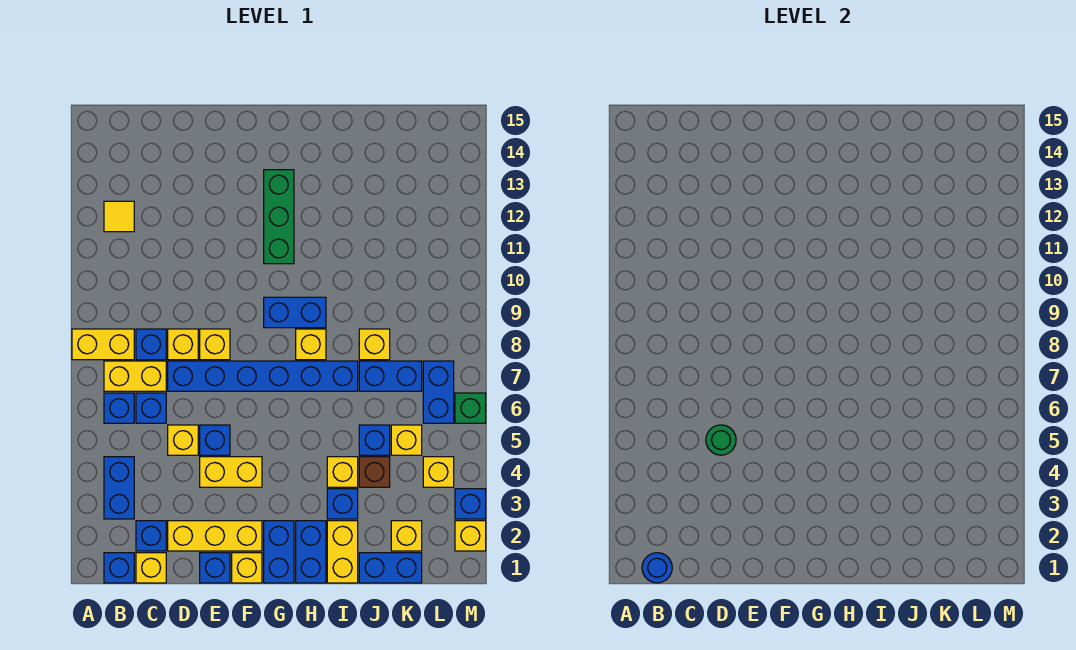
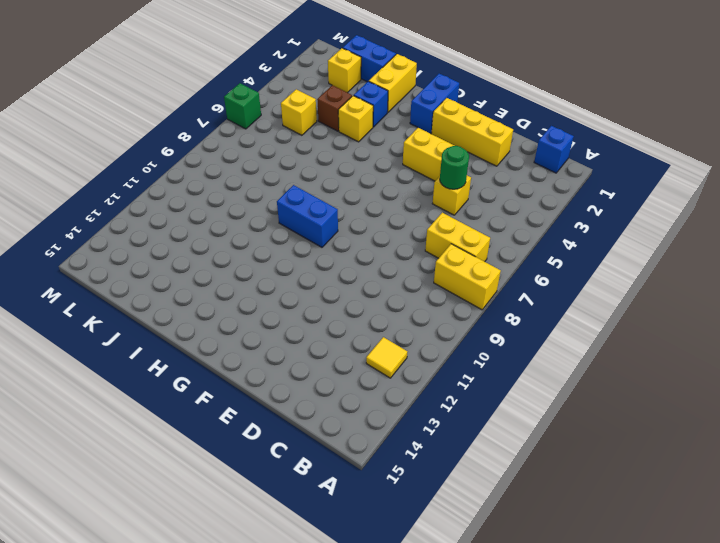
none -> blue 1x2 brick [104,457,134,519]
none -> blue 1x1 brick [104,393,134,423]
none -> yellow 1x1 brick [136,553,166,583]
none -> blue 1x1 brick [136,521,166,551]

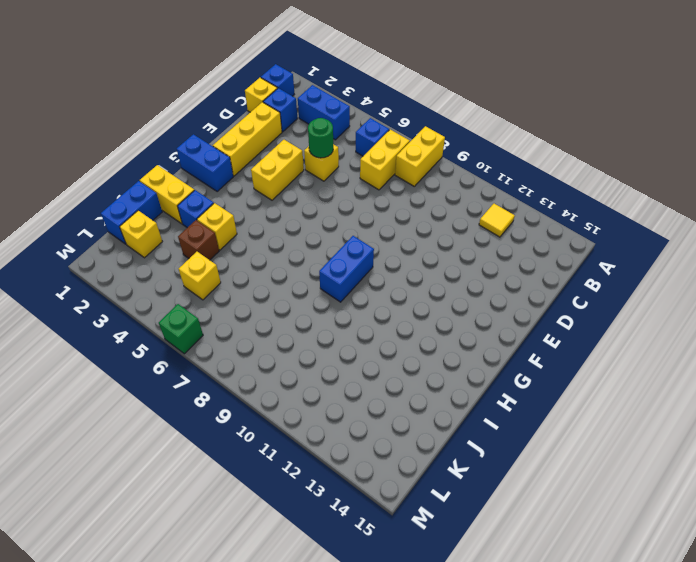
none -> blue 1x1 brick [136,393,166,423]
none -> blue 1x1 brick [136,329,166,360]
none -> blue 1x6 brick [168,361,358,391]
none -> yellow 1x1 brick [168,329,198,360]

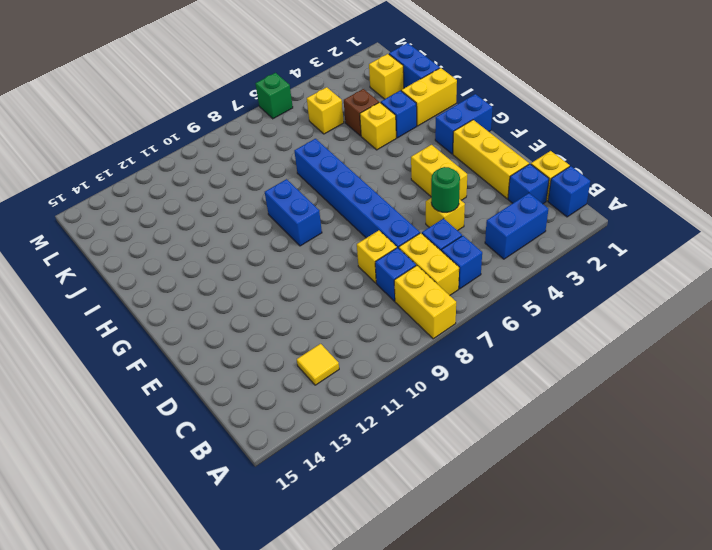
none -> blue 1x1 brick [200,553,230,583]
none -> blue 1x1 brick [200,425,230,455]
none -> yellow 1x1 brick [200,329,230,360]
none -> yellow 1x1 brick [232,553,262,583]

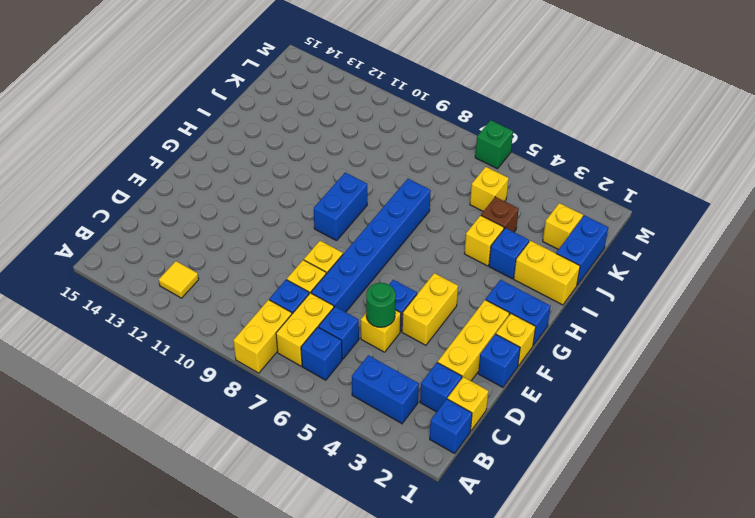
none -> green 1x3 brick [264,170,294,264]
none -> blue 1x2 brick [296,521,326,583]
none -> yellow 1x1 brick [296,329,326,360]
none -> blue 1x1 brick [359,425,390,455]

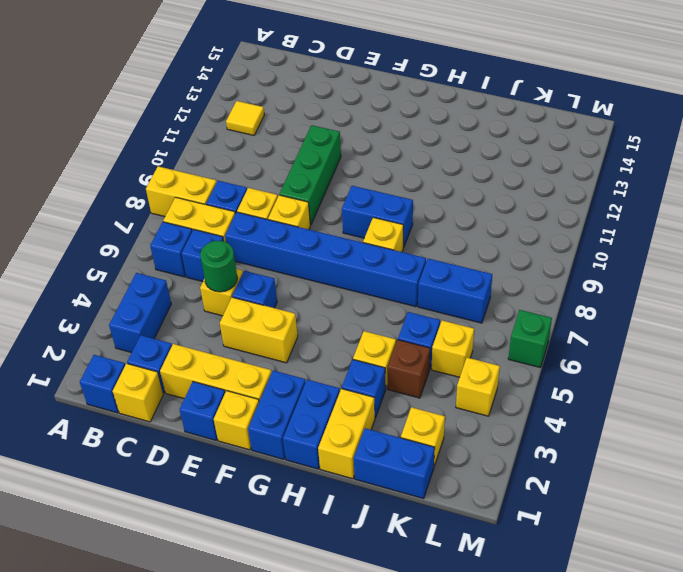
green 1x3 brick [279,125,341,225] -> green 1x3 brick moved to [264,170,294,264]
none -> yellow 1x1 brick [359,329,390,360]
none -> blue 1x2 brick [423,361,454,423]
none -> yellow 1x1 brick [455,521,486,551]
none -> blue 1x1 brick [455,489,486,519]

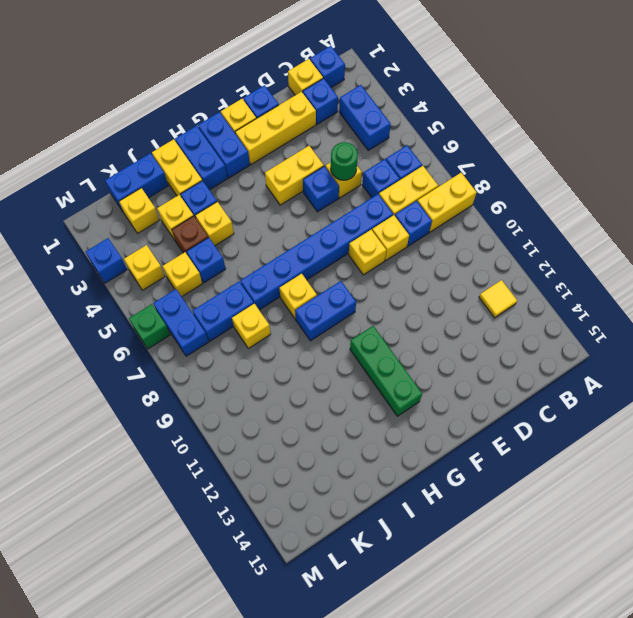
yellow 1x1 brick [157,195,194,240] -> yellow 1x1 brick moved to [455,521,486,551]
none -> blue 1x1 round brick [642,553,672,583]

